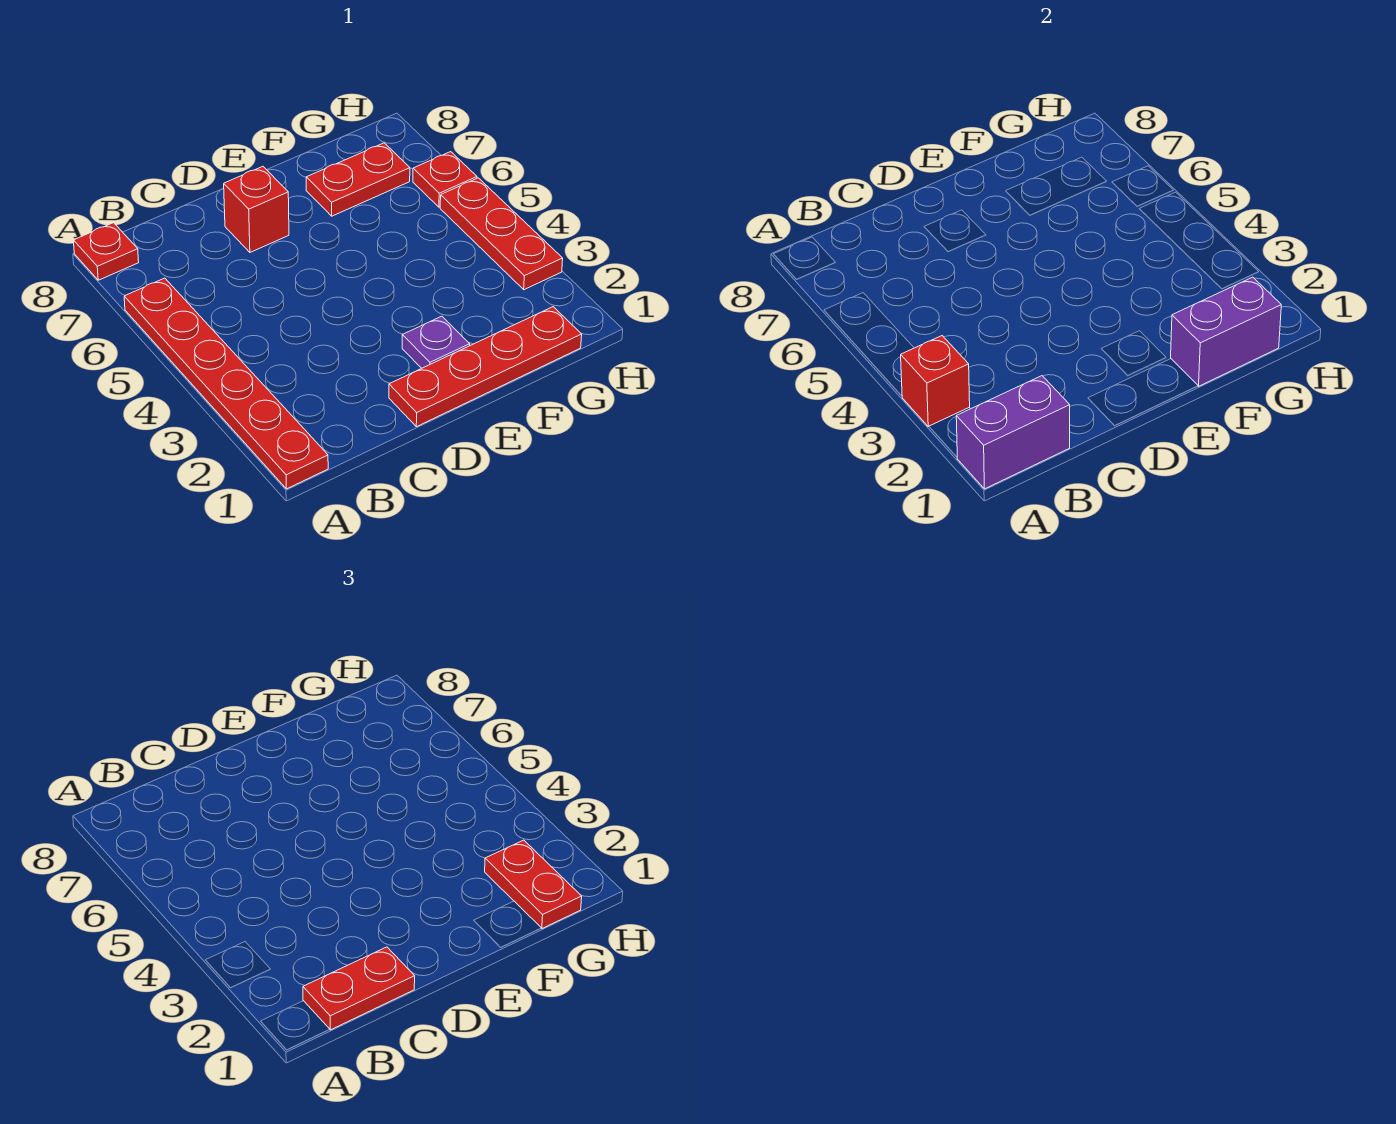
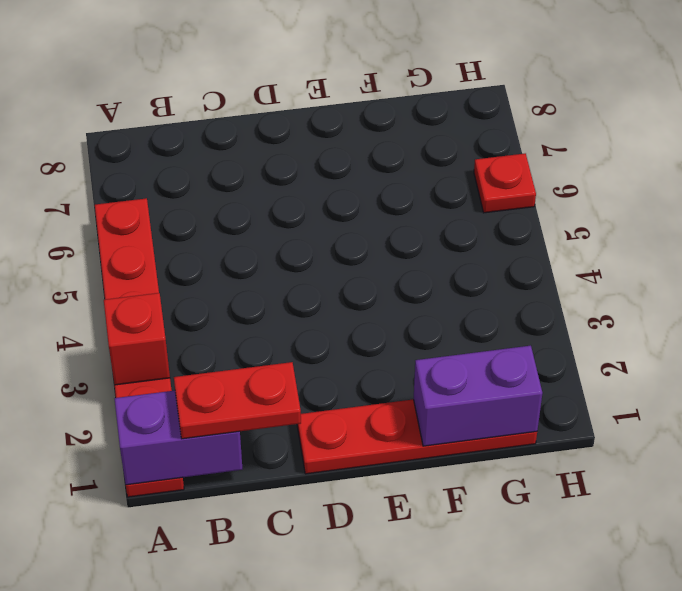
none -> red 1x1 plate [73,223,139,280]
none -> red 1x1 brick [223,166,289,252]
none -> purple 1x1 plate [402,316,470,368]

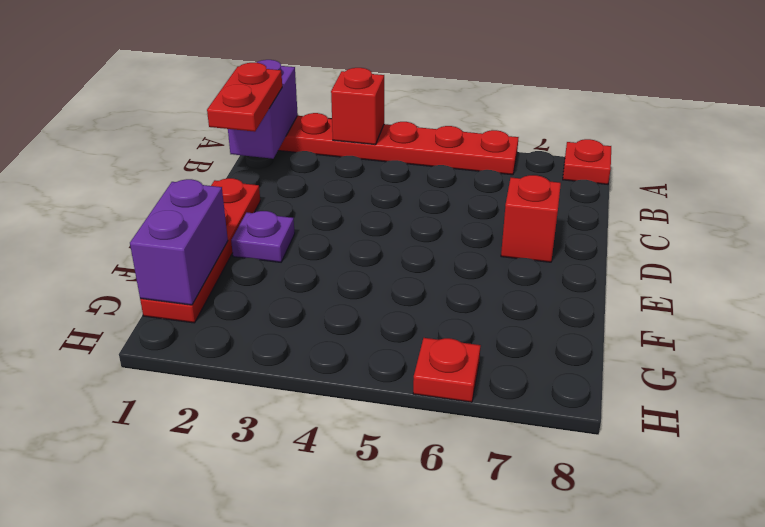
none -> red 1x2 plate [306,143,410,216]
none -> red 1x3 plate [440,178,563,290]
none -> red 1x2 plate [485,840,582,928]

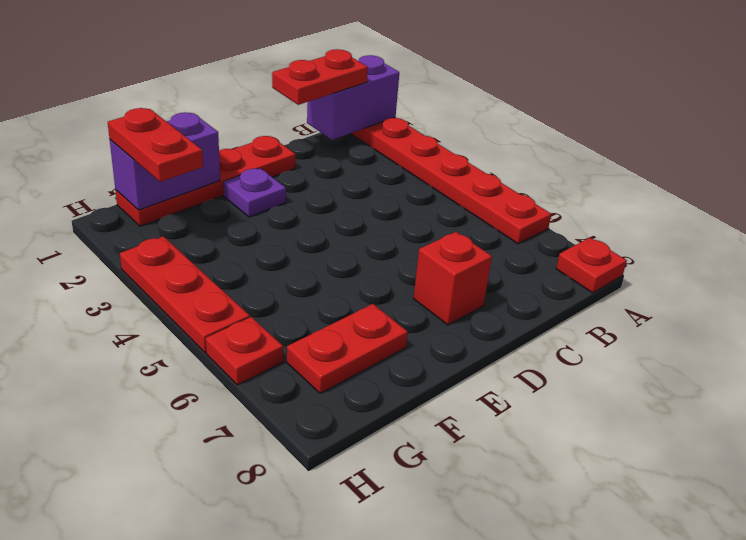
none -> red 1x1 brick [901,336,970,427]

